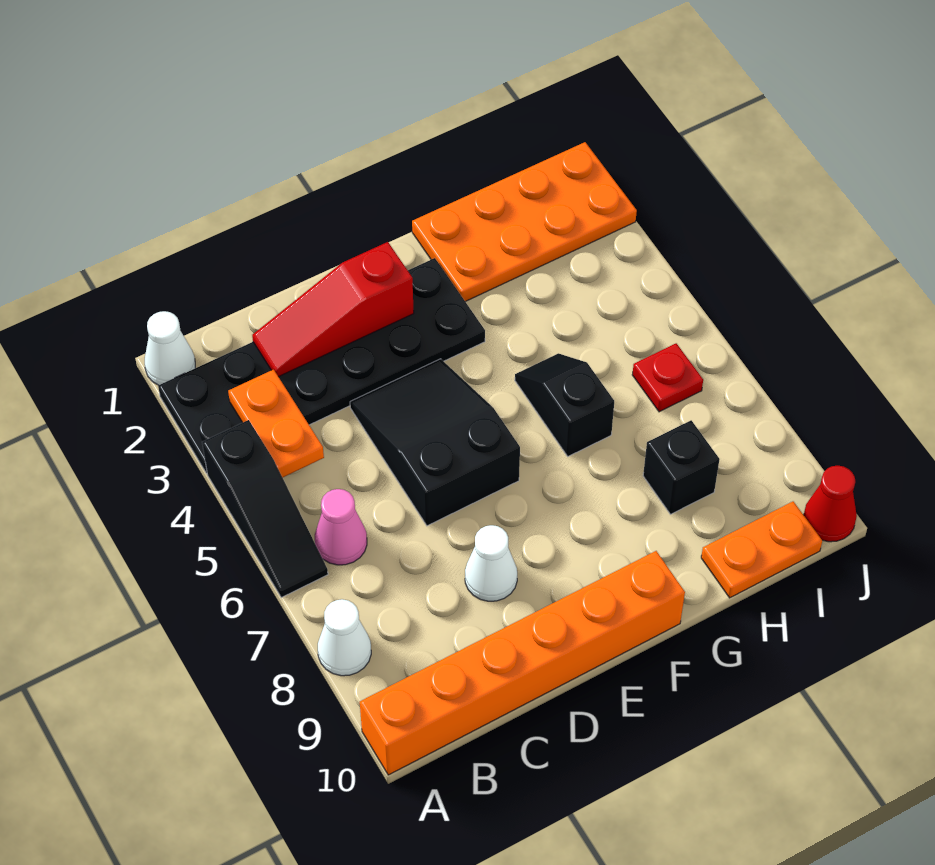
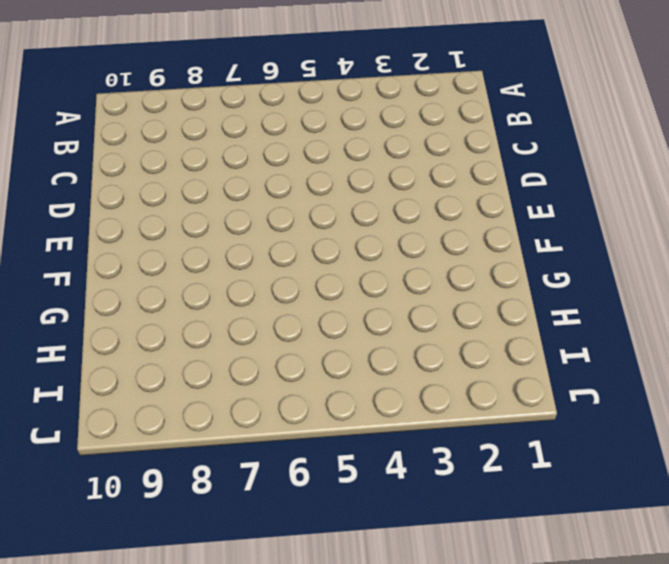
none -> white 1x1 cone [145,311,195,385]
none -> black 2x6 plate [158,258,485,473]
none -> black 1x3 slope [202,420,328,597]

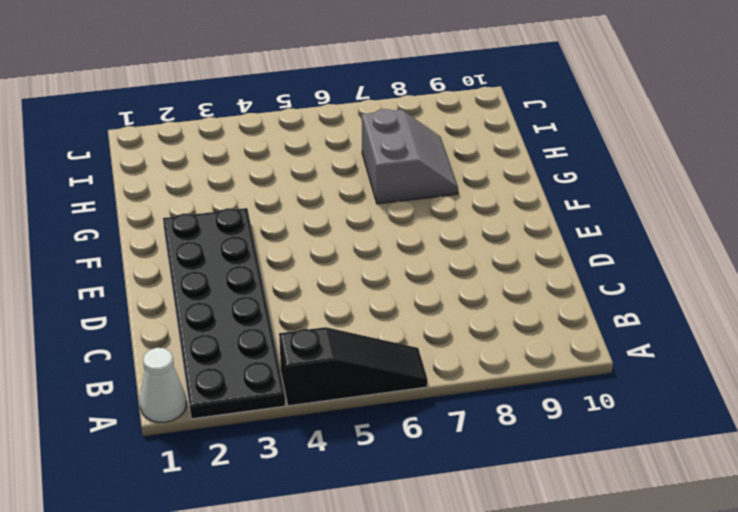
grey 2x2 slope [362,109,458,204] -> black 1x1 brick [643,420,720,514]
none -> white 1x1 cone [318,599,371,676]
none -> orange 1x6 brick [360,551,685,775]
none -> pink 1x1 cone [315,489,367,565]

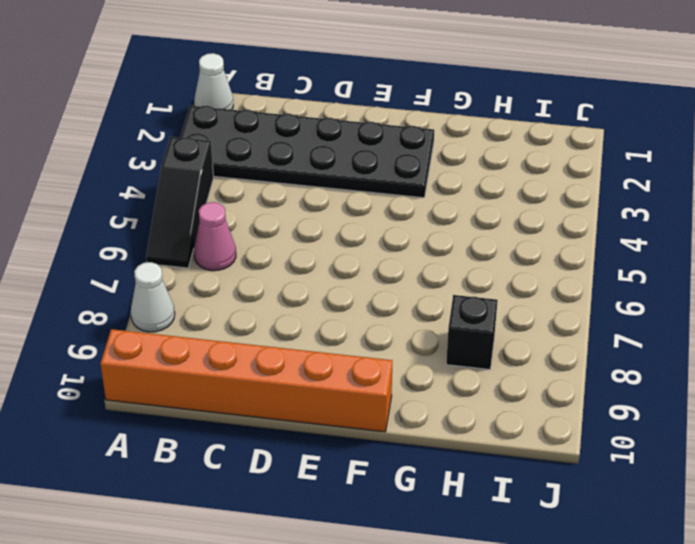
none -> black 2x3 slope [350,359,520,526]
none -> white 1x1 cone [465,525,517,601]
none -> orange 2x4 plate [412,142,637,302]

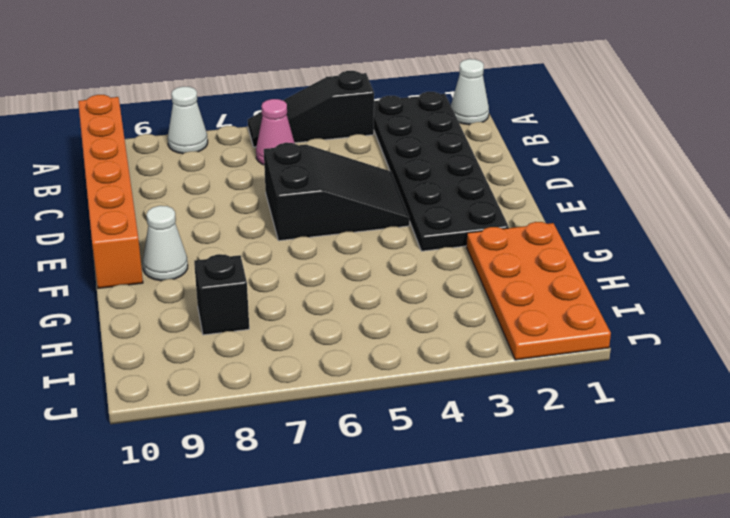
white 1x1 cone [143,206,188,281] -> white 1x1 cone moved to [465,525,517,601]
none -> black 1x2 slope [515,353,614,456]
none -> orange 1x2 plate [701,502,822,598]
none -> red 1x1 plate [632,343,703,412]

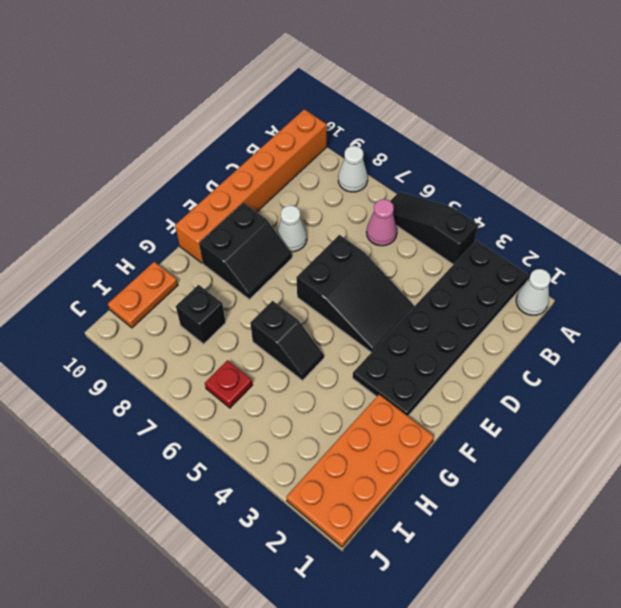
black 2x2 slope [199,203,292,299] -> none
none -> red 1x1 cone [804,466,857,542]
none -> orange 1x2 plate [228,370,324,478]
none -> red 1x3 slope [252,242,414,377]

